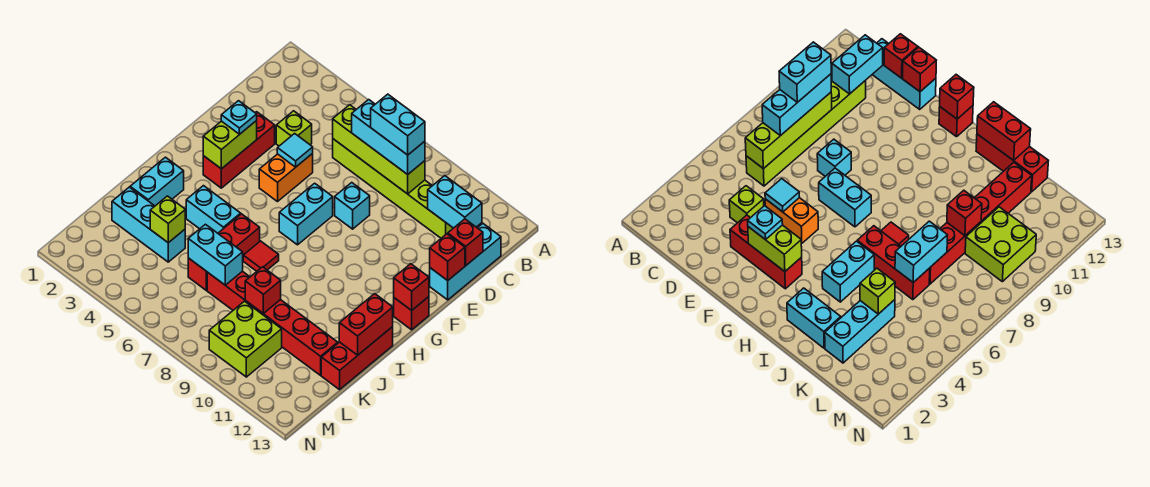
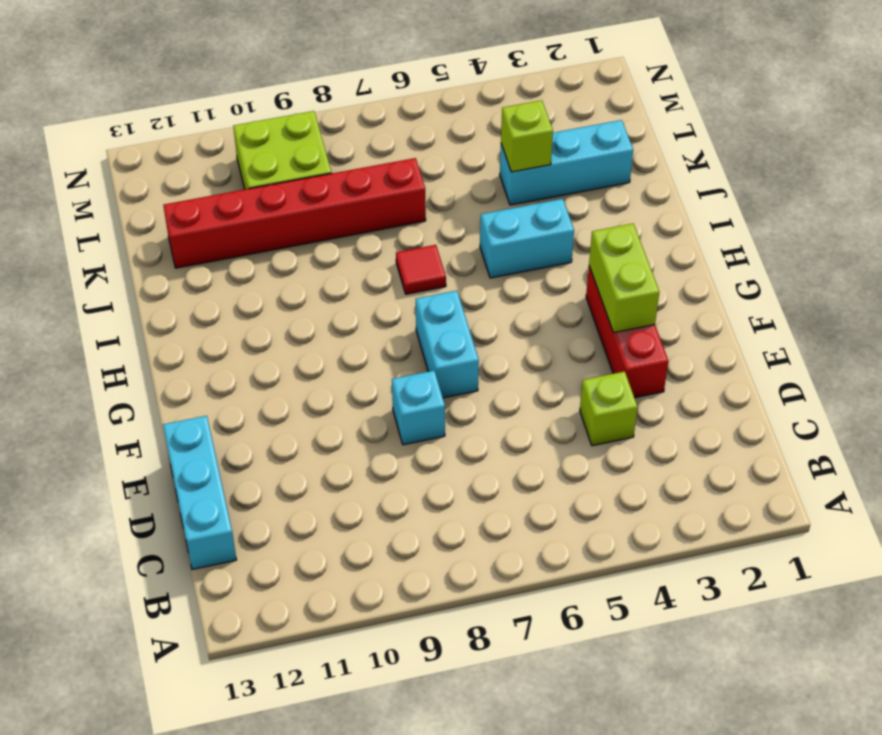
none -> lime 1x6 brick [333,139,453,238]
none -> orange 1x2 brick [259,154,313,202]
none -> red 1x1 brick [394,297,429,330]
none -> cyan 1x2 brick [130,157,184,206]

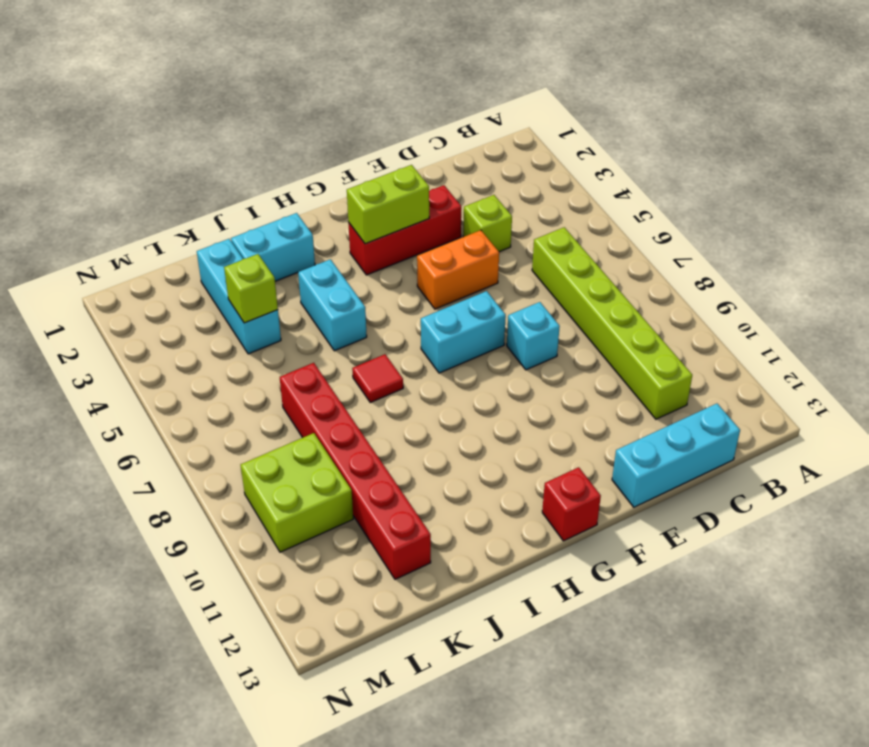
none -> red 1x3 brick [188,214,260,290]
none -> red 1x3 brick [321,327,393,390]
none -> lime 1x4 brick [333,105,425,194]
none -> cyan 1x2 brick [428,176,482,228]

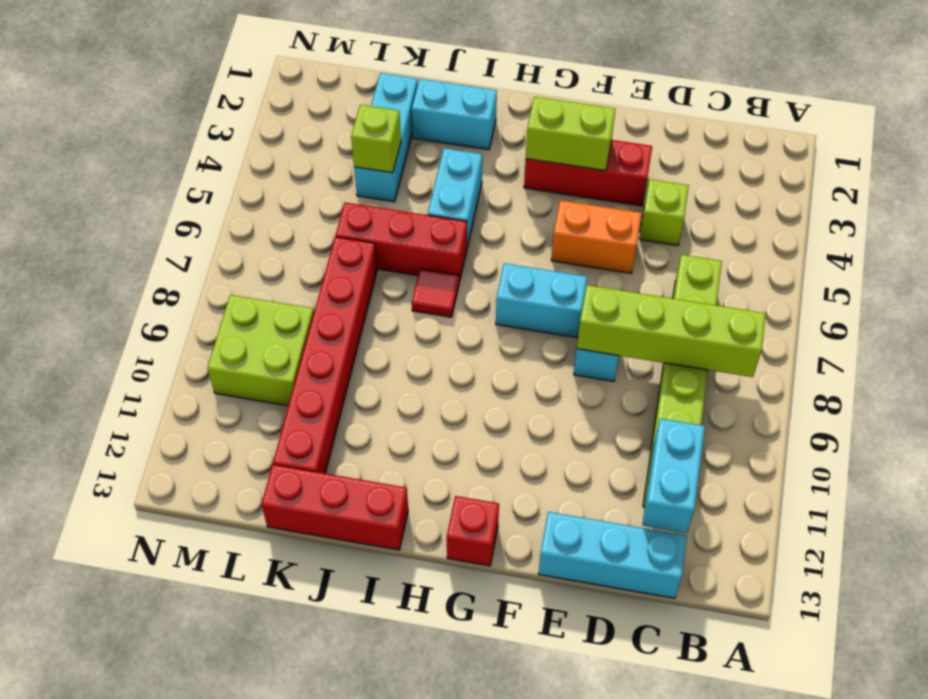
lime 1x4 brick [577,285,766,377] -> lime 1x4 brick turned to [333,105,425,194]
none -> red 1x1 brick [448,219,483,265]
none -> cyan 1x1 tile [277,134,313,167]
none -> red 1x1 brick [430,234,465,280]
none -> red 1x1 brick [394,264,429,310]

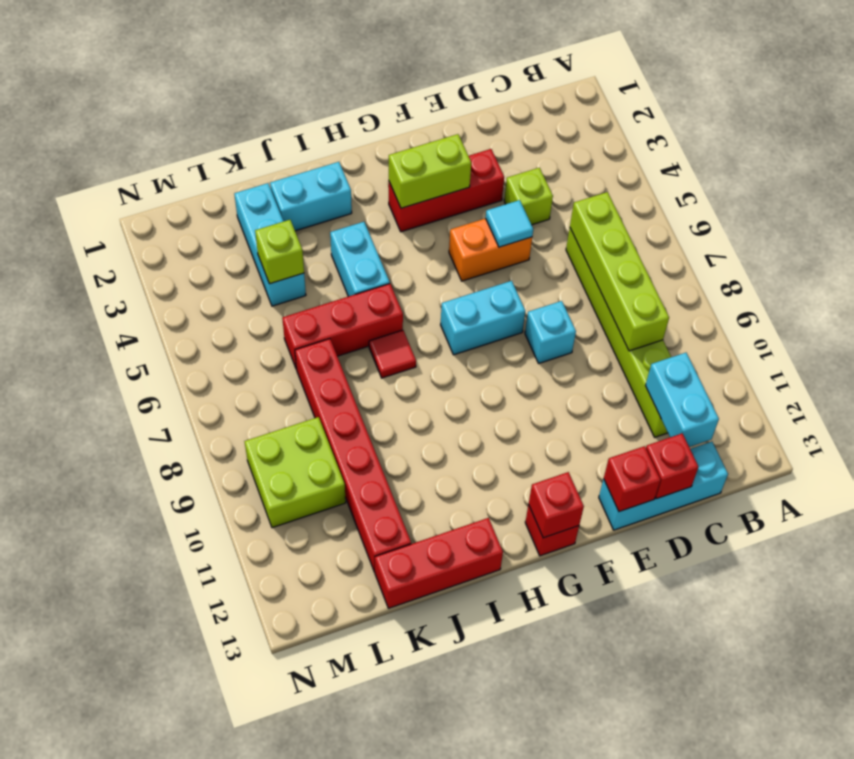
none -> red 1x2 brick [339,294,393,355]
none -> cyan 1x2 brick [188,224,243,285]
none -> red 1x1 brick [245,267,281,313]
none -> cyan 1x3 brick [352,100,425,174]

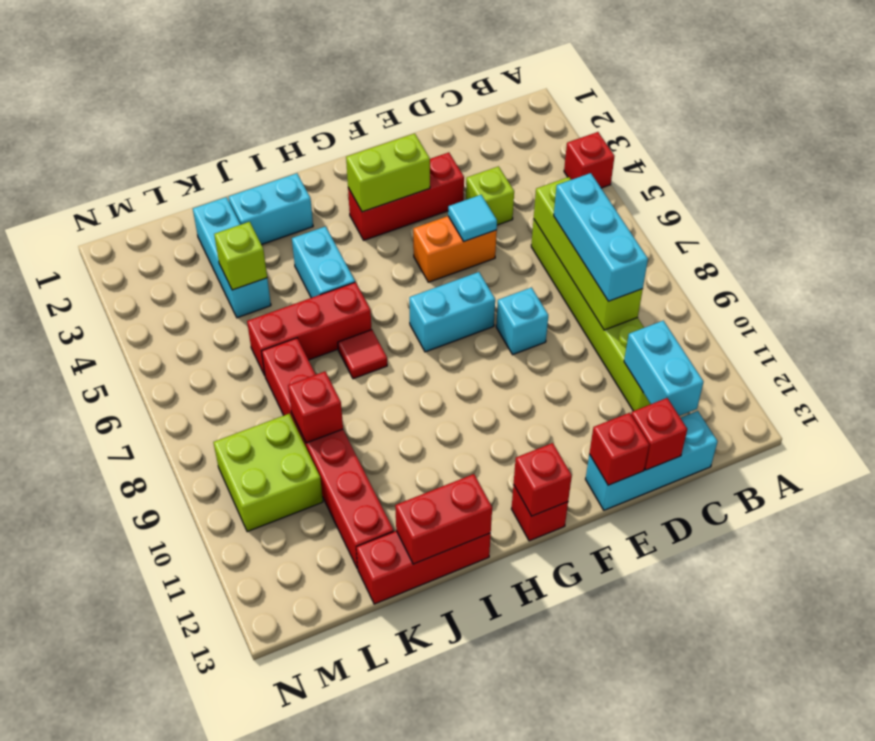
red 1x1 brick [564,132,615,188] -> none
none -> cyan 1x2 brick [188,224,243,285]
none -> cyan 1x1 plate [221,101,257,134]
none -> cyan 1x2 brick [371,94,425,155]

